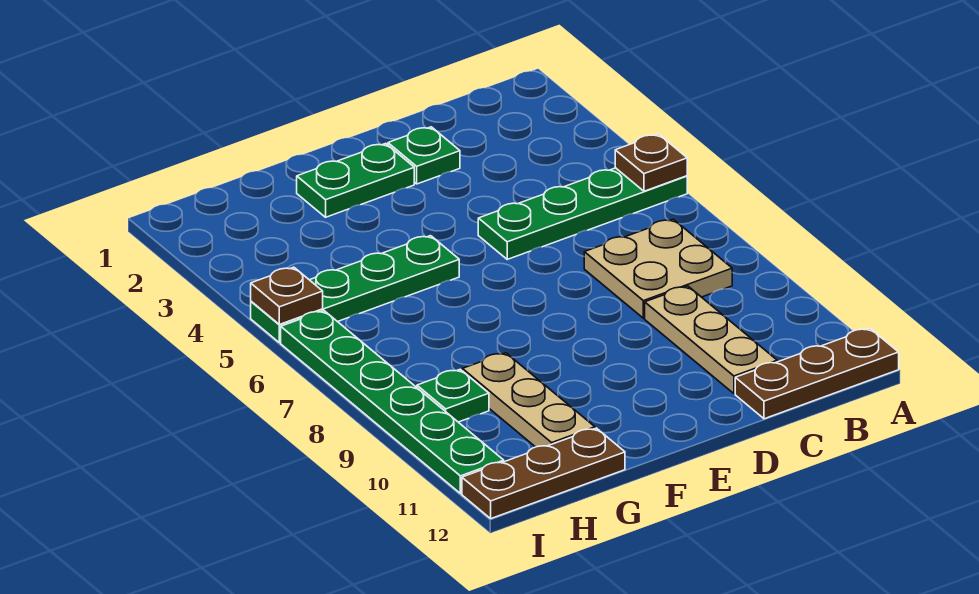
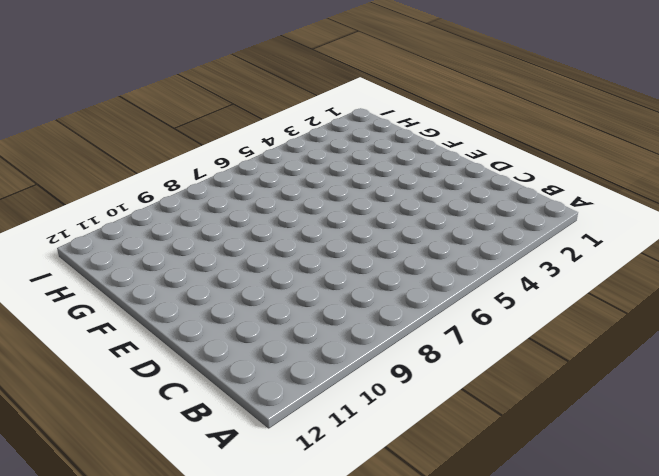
none -> green 1x4 plate [478,168,687,259]
none -> brown 1x3 plate [735,328,899,419]
none -> tan 2x2 plate [584,219,732,318]

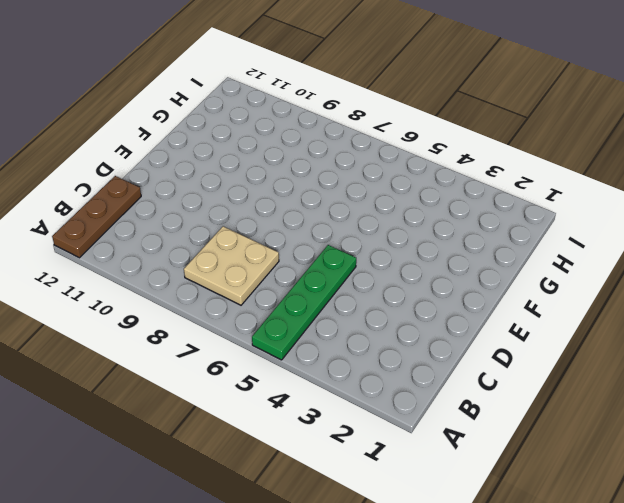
none -> tan 1x3 plate [645,286,777,394]
none -> green 1x1 plate [388,127,460,184]
none -> green 1x2 plate [297,143,414,217]

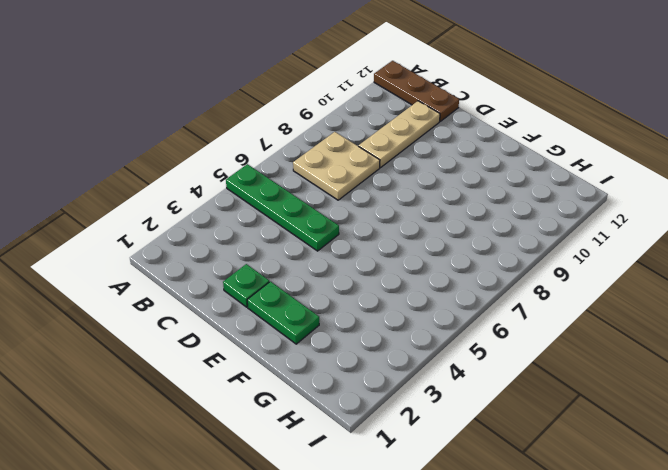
none -> green 1x4 plate [251,236,459,343]
none -> tan 1x3 plate [462,353,595,447]
none -> brown 1x3 plate [462,428,625,519]

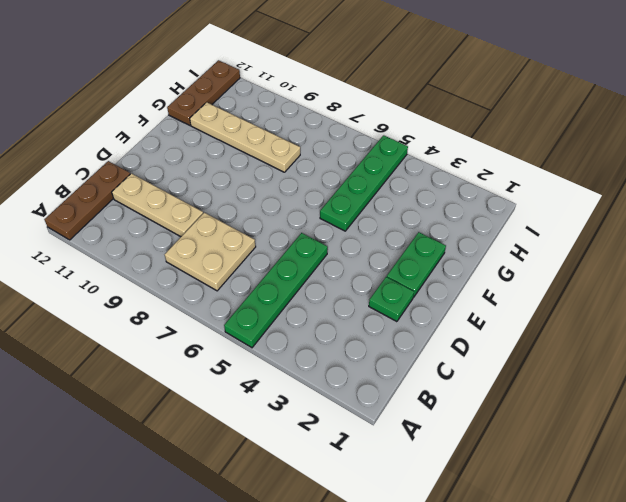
tan 1x4 plate [190,102,300,172] -> tan 1x3 plate [462,353,595,447]
none -> green 1x1 plate [417,369,489,422]
none -> green 1x6 plate [281,311,504,494]
none -> brown 1x1 plate [615,134,687,191]

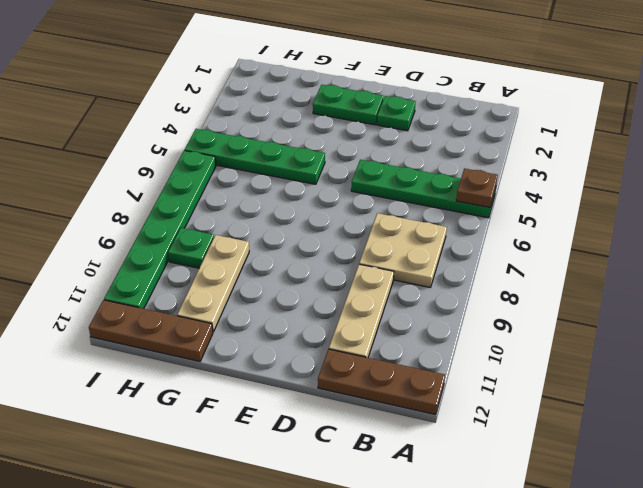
none -> brown 1x1 plate [251,267,323,324]

